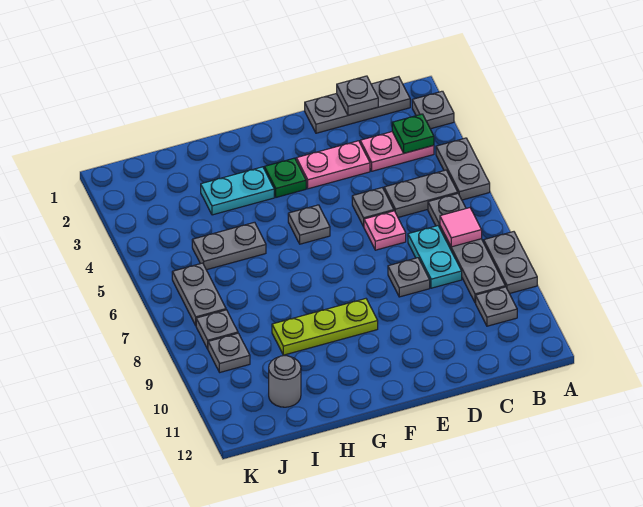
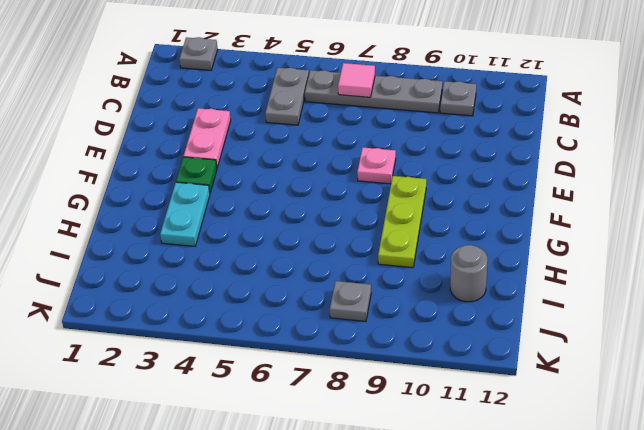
pink 1x1 plate [357,148,396,184] -> pink 1x1 plate moved to [364,211,406,250]
none -> grey 1x2 plate [436,138,490,200]
none -> grey 1x2 plate [484,232,537,294]
none -> grey 1x3 plate [305,77,410,133]

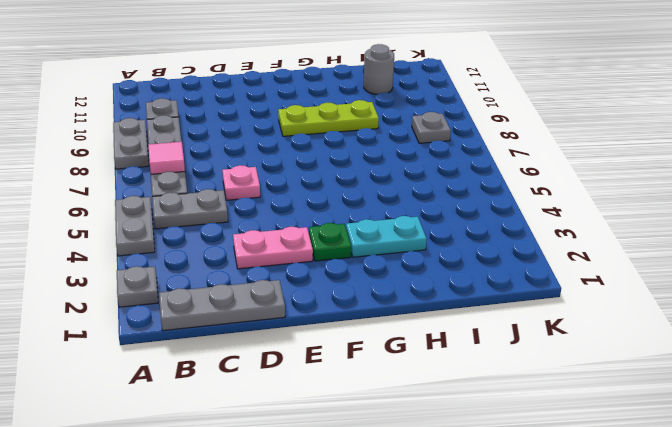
none -> pink 1x2 plate [360,132,434,171]
none -> cyan 1x2 plate [408,226,462,288]
none -> grey 1x1 plate [352,188,394,227]

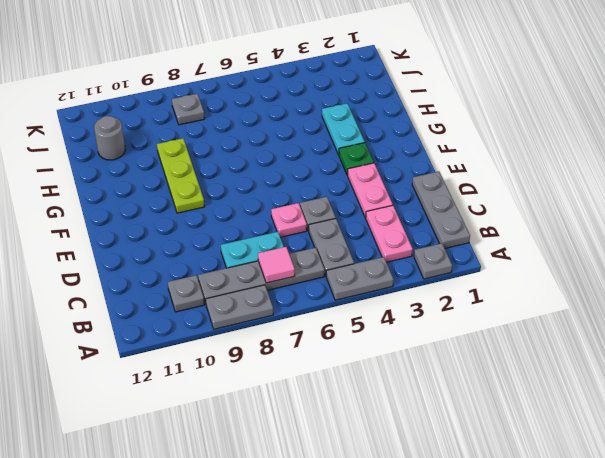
none -> grey 1x1 plate [388,258,430,297]
none -> grey 1x1 plate [288,205,330,244]
none -> grey 1x2 plate [192,222,266,270]

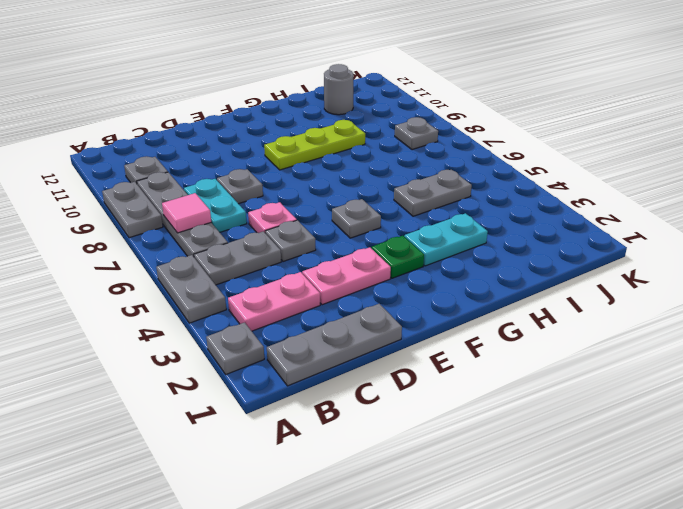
none -> grey 1x2 plate [172,263,226,325]
none -> grey 1x1 plate [208,333,250,372]
none -> green 1x1 plate [392,114,434,153]

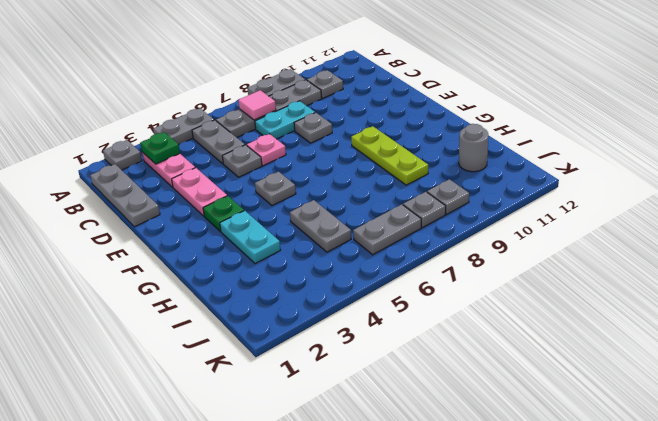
none -> grey 1x1 plate [337,76,378,115]

